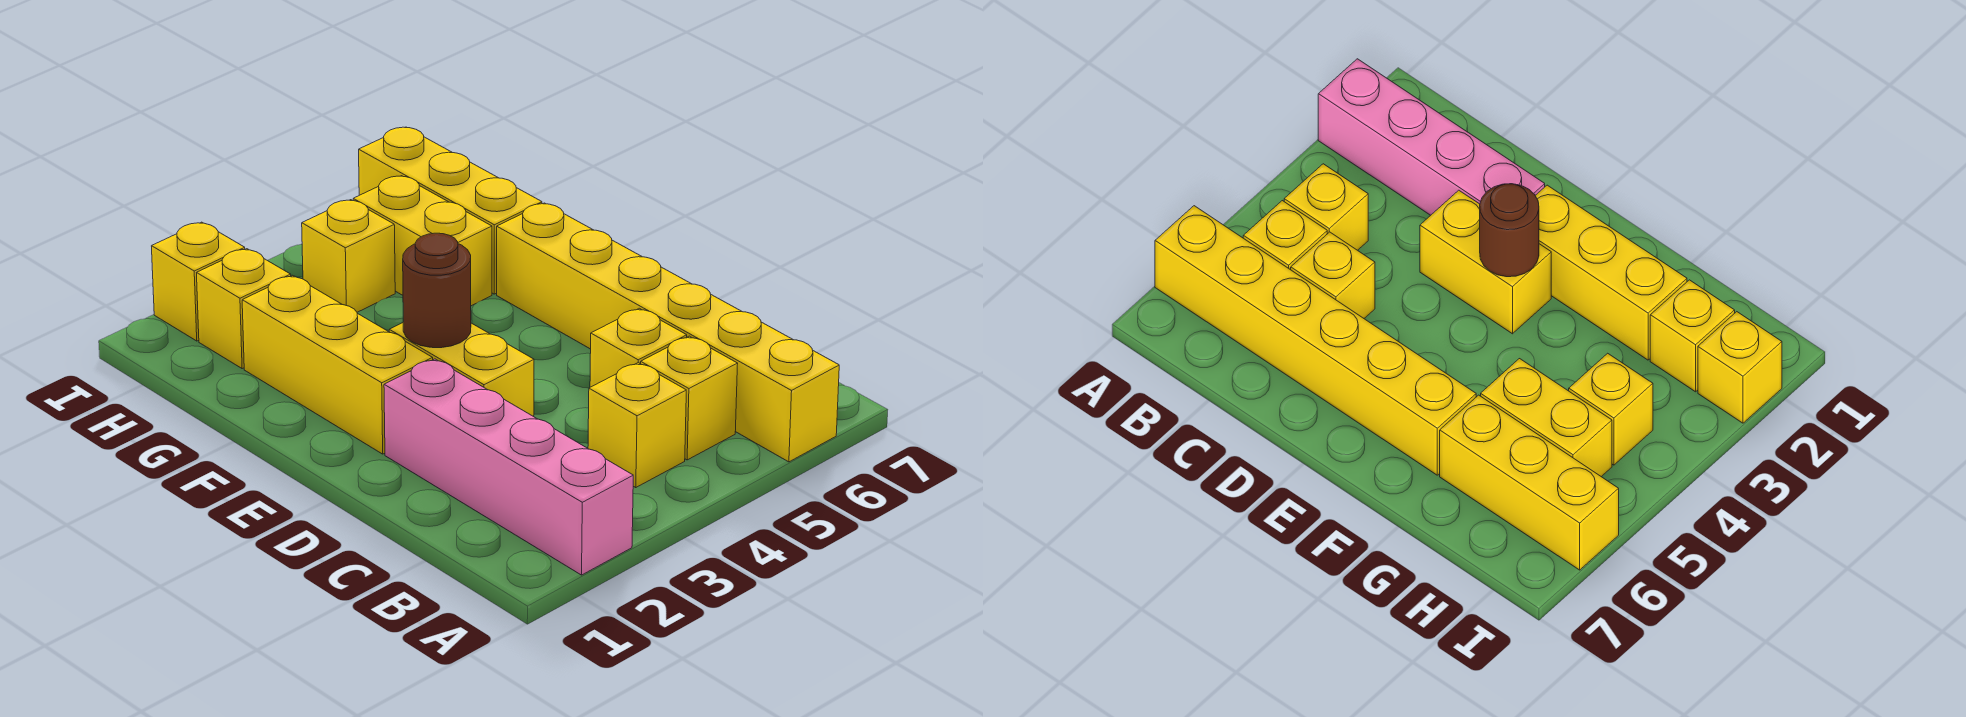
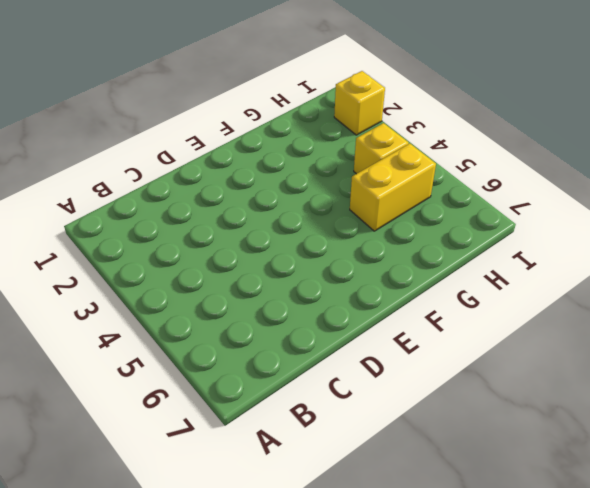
none -> pink 1x4 brick [384,359,633,575]
none -> yellow 1x6 brick [497,203,839,462]
none -> yellow 1x1 brick [588,363,686,488]

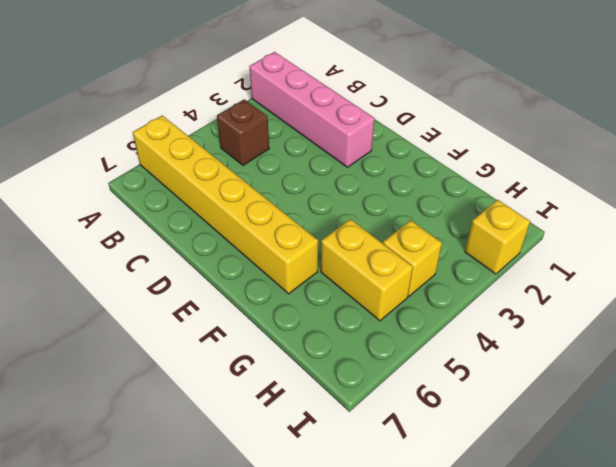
brown 1x1 brick [217,99,269,165] -> yellow 1x1 brick [588,363,686,488]
none -> yellow 1x1 brick [641,336,738,460]
none -> yellow 1x1 brick [590,308,687,387]
none -> yellow 1x2 brick [389,323,534,416]

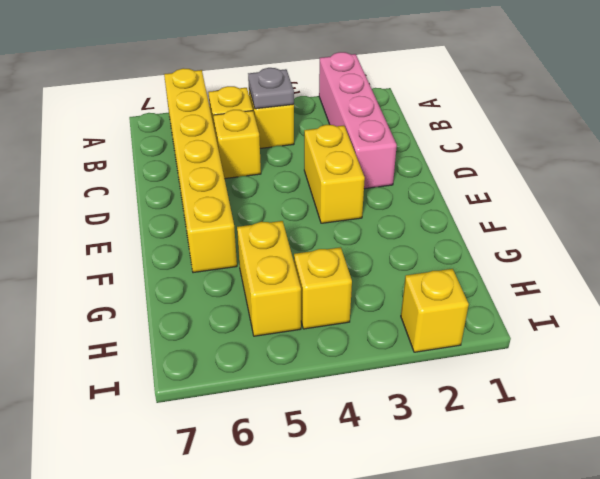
grey 1x1 plate [248,68,294,109] -> none
none -> yellow 1x3 brick [242,275,433,454]
none -> yellow 1x3 brick [359,127,542,294]
none -> yellow 1x1 brick [197,249,291,369]

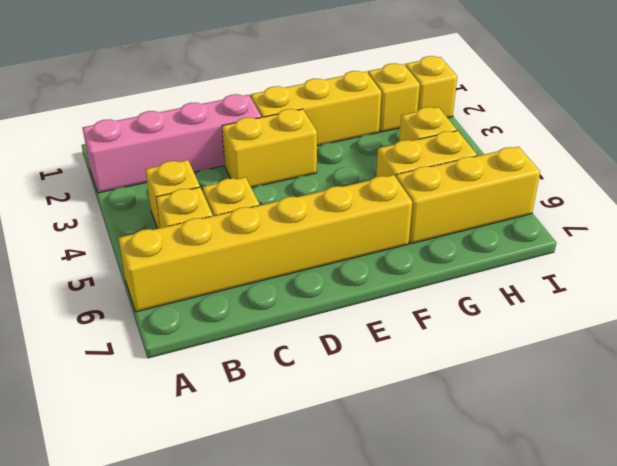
none -> brown 1x1 round brick [403,233,471,348]

